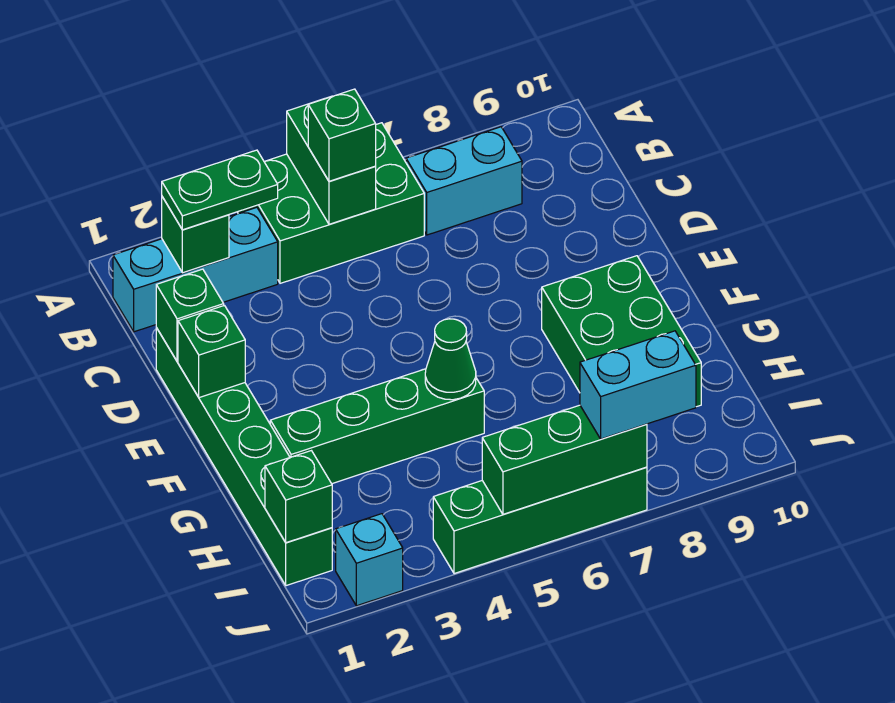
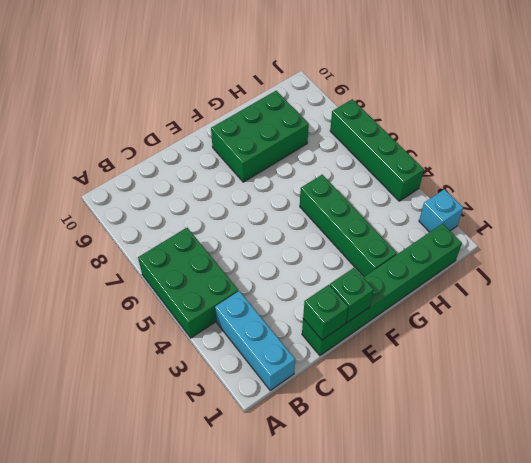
none -> cyan 1x2 brick [406,127,522,235]
none -> green 1x2 brick [287,96,376,224]
none -> green 1x1 brick [162,197,229,273]

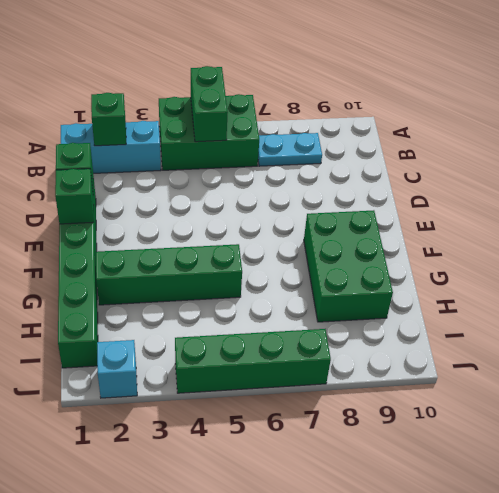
cyan 1x2 plate [258,133,322,166] -> cyan 1x2 brick [406,127,522,235]
none -> green 1x1 cone [425,319,476,400]
none -> green 1x1 brick [265,451,332,543]
none -> green 1x3 brick [482,405,647,514]

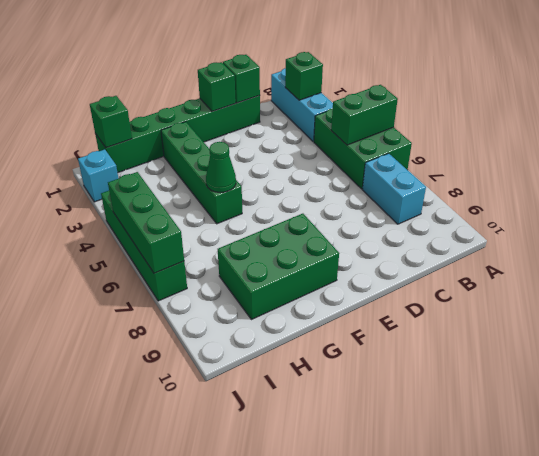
none -> green 1x2 plate [162,150,278,230]
none -> green 1x1 brick [308,89,376,181]
none -> cyan 1x2 brick [580,331,696,439]

